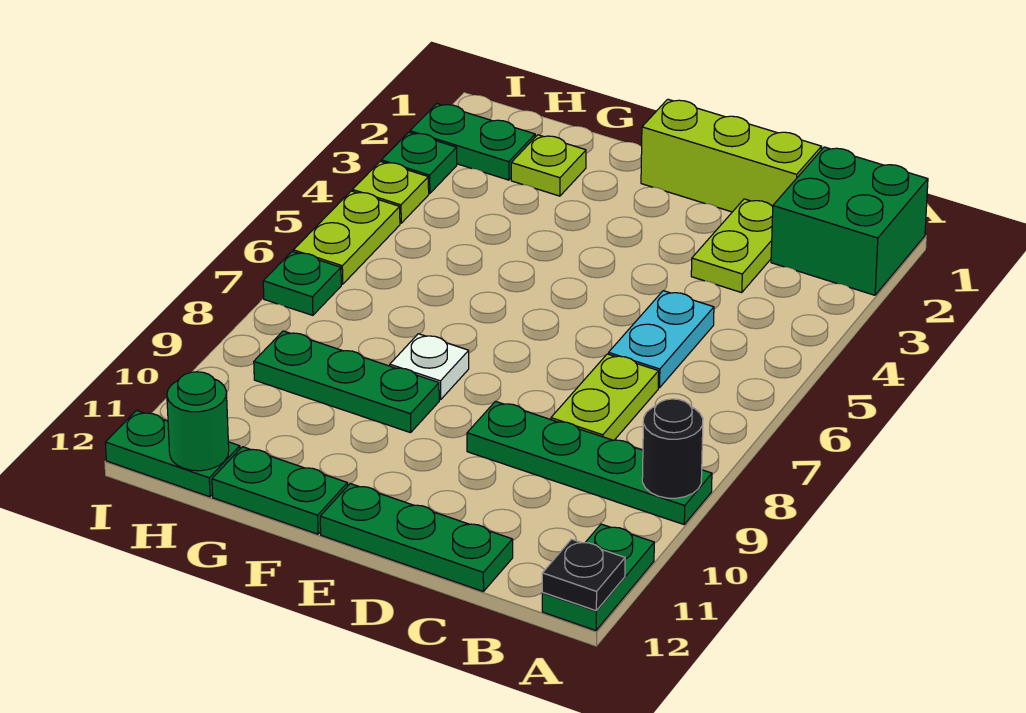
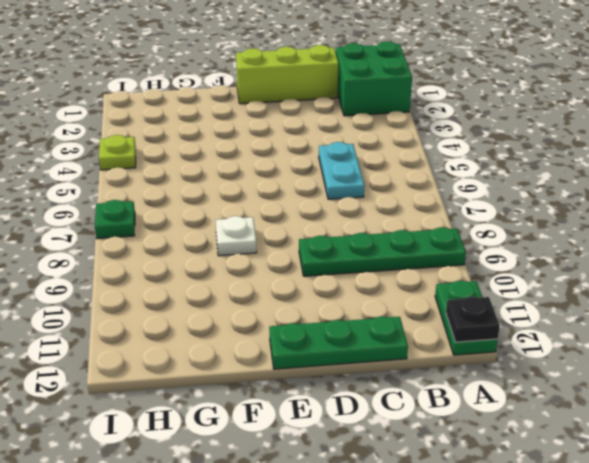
none -> lime 1x2 plate [691,199,773,293]
none -> lime 1x2 plate [551,354,659,440]
none -> green 1x3 plate [254,331,439,433]

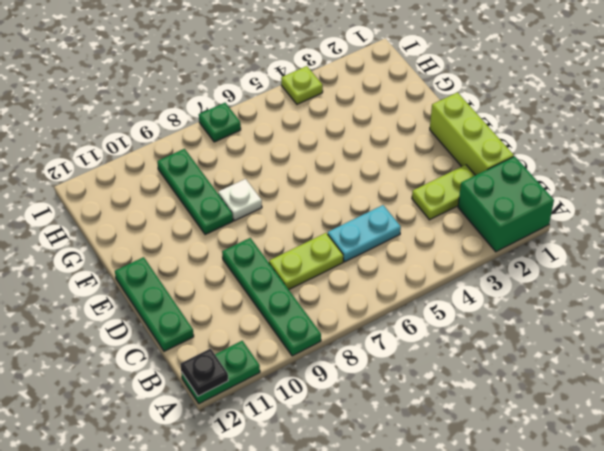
none -> green 1x2 plate [212,447,348,534]
none -> lime 1x1 plate [511,135,586,196]
none -> green 1x2 plate [410,104,535,180]

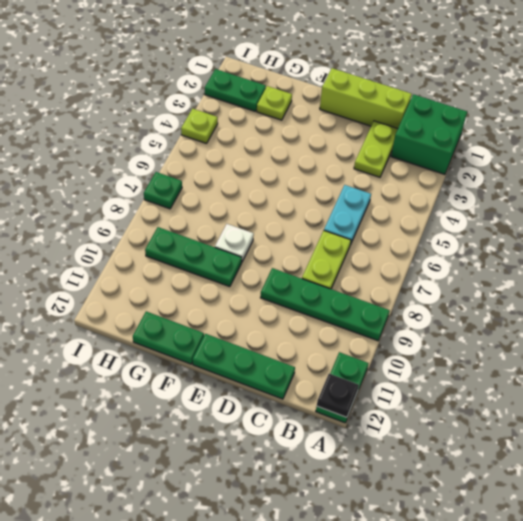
none -> green 1x2 plate [105,411,240,497]
none -> green 1x1 plate [381,132,457,193]
none -> lime 1x2 plate [293,191,400,284]

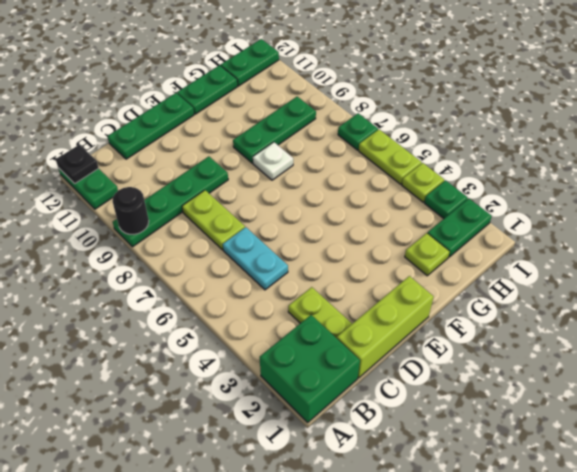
none -> green 1x1 round brick [167,372,229,471]

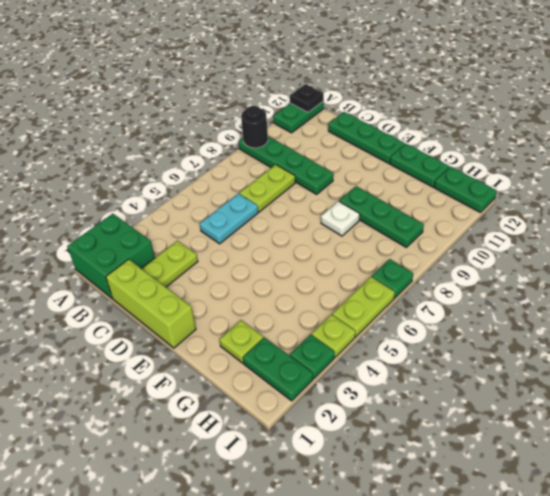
none -> green 1x1 round brick [167,372,229,471]

